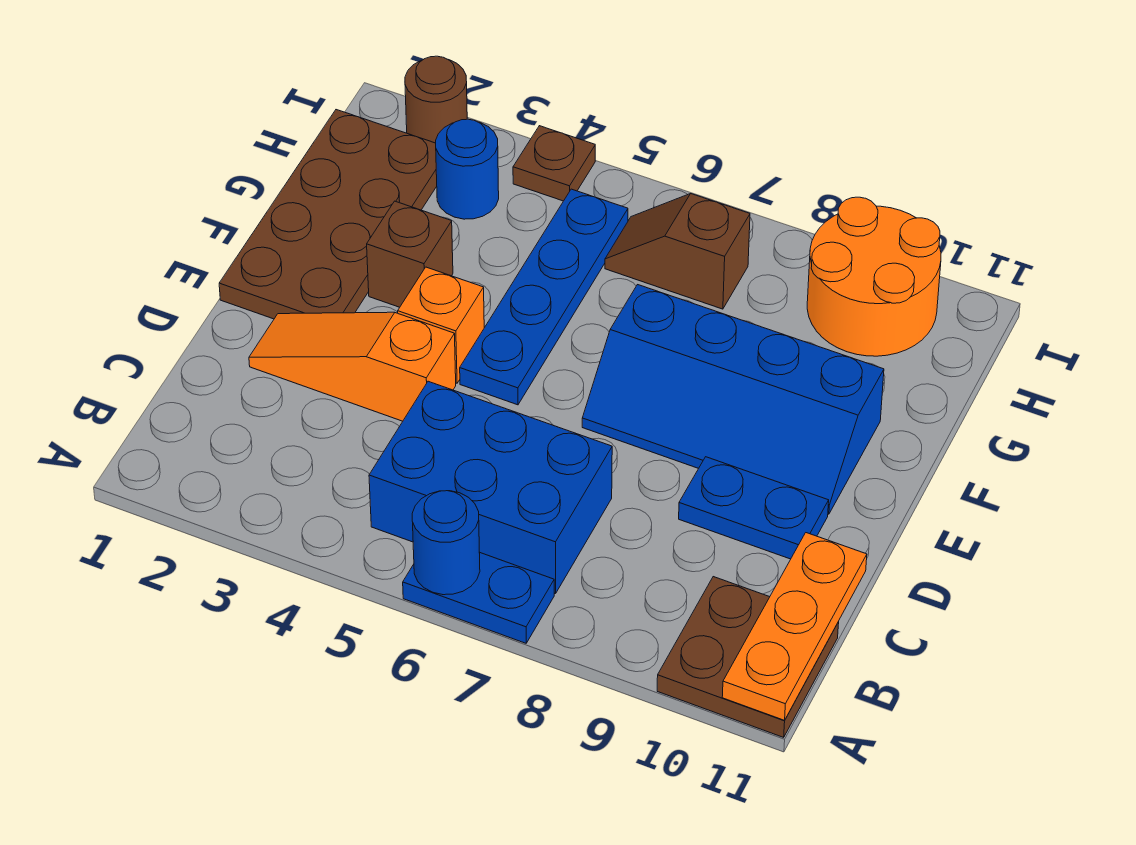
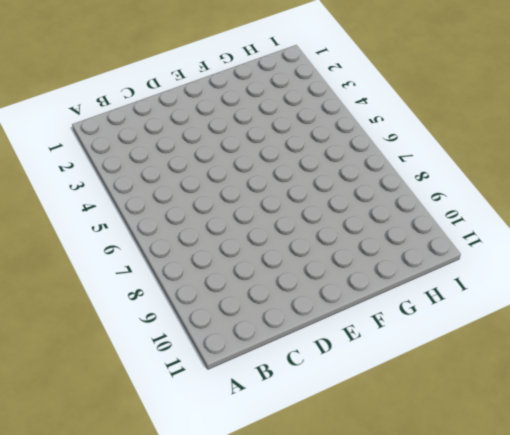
none -> blue 1x2 plate [403,552,554,643]
none -> brown 2x2 plate [657,577,839,737]
none -> blue 2x3 brick [369,381,612,594]

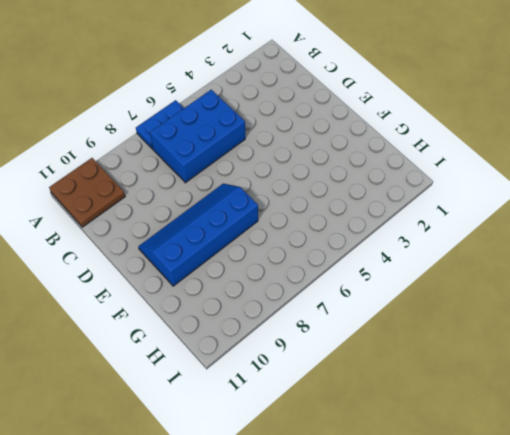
none -> orange 1x3 slope [249,312,456,421]
none -> blue 1x2 plate [679,457,829,559]
none -> brown 2x4 plate [219,110,437,319]

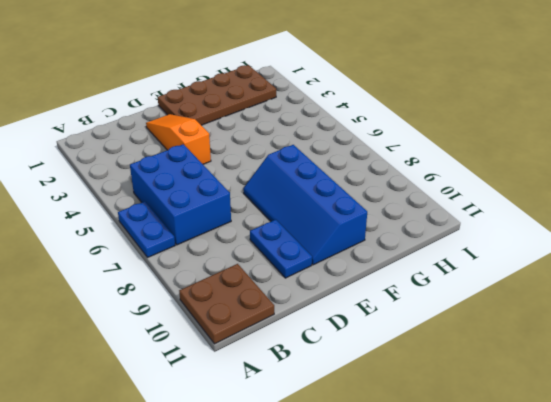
none -> orange 1x1 brick [398,267,484,383]
none -> blue 1x4 plate [460,189,628,405]
none -> brown 1x1 brick [367,201,453,307]

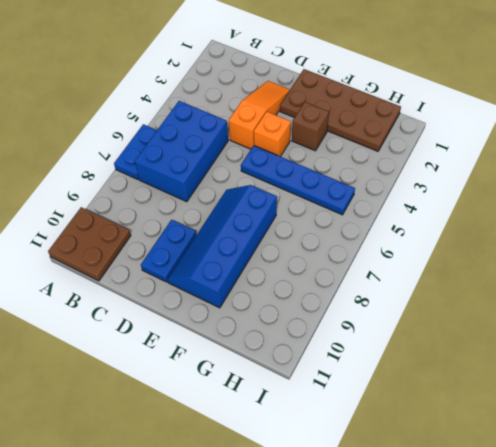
none -> blue 1x1 round brick [436,119,499,219]
none -> brown 1x2 slope [605,194,750,309]
none -> orange 2x2 round brick [807,197,941,356]

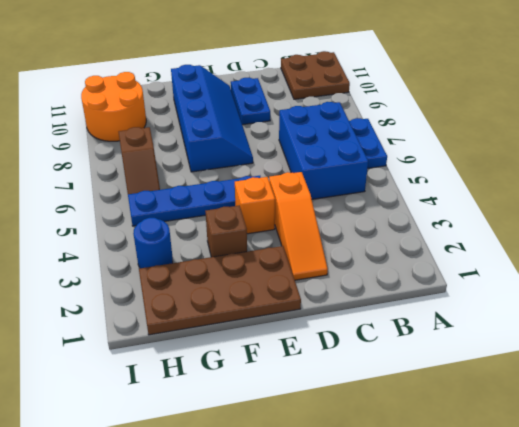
none -> brown 1x1 round brick [405,56,467,143]
none -> brown 1x1 plate [513,126,595,201]
none -> blue 1x1 round brick [412,491,480,595]

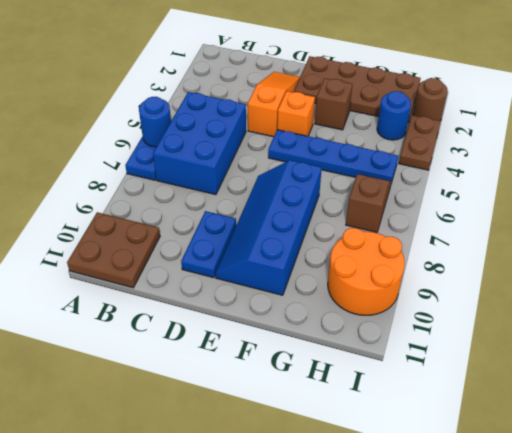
brown 1x2 plate [399,115,441,170] -> brown 1x1 plate [513,126,595,201]
none -> orange 1x3 plate [722,533,867,720]

